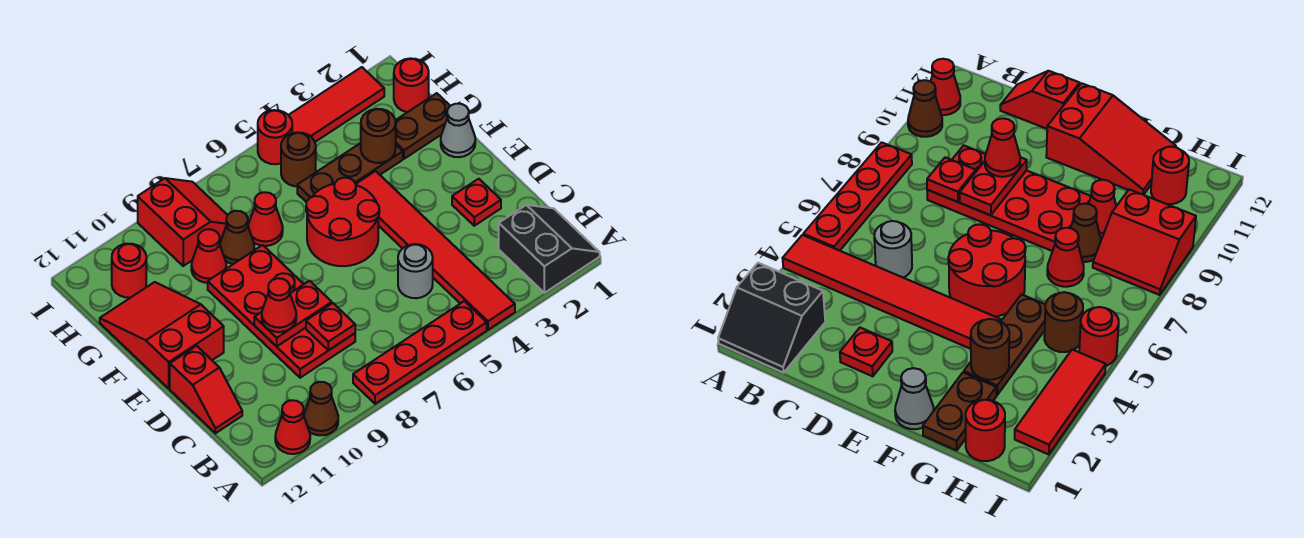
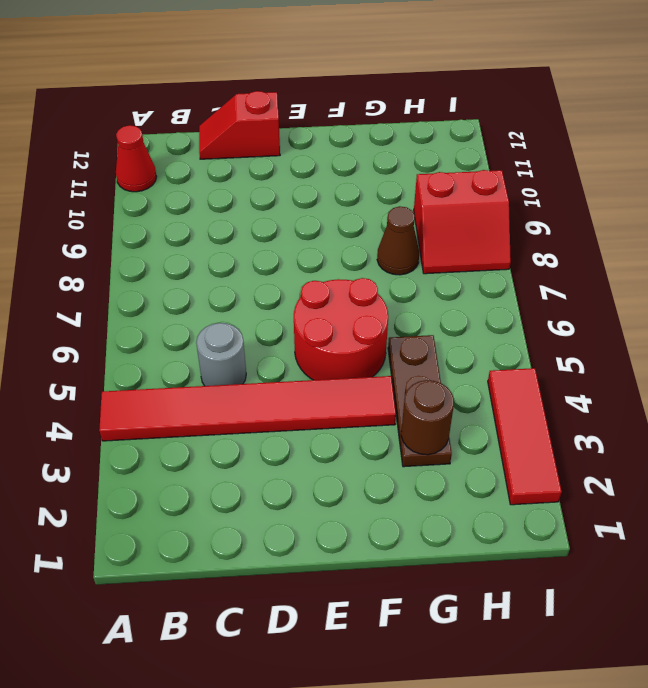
none -> black 2x2 slope [499,205,600,293]
none -> red 1x4 plate [353,301,487,404]
none -> brown 1x1 cone [304,382,338,435]

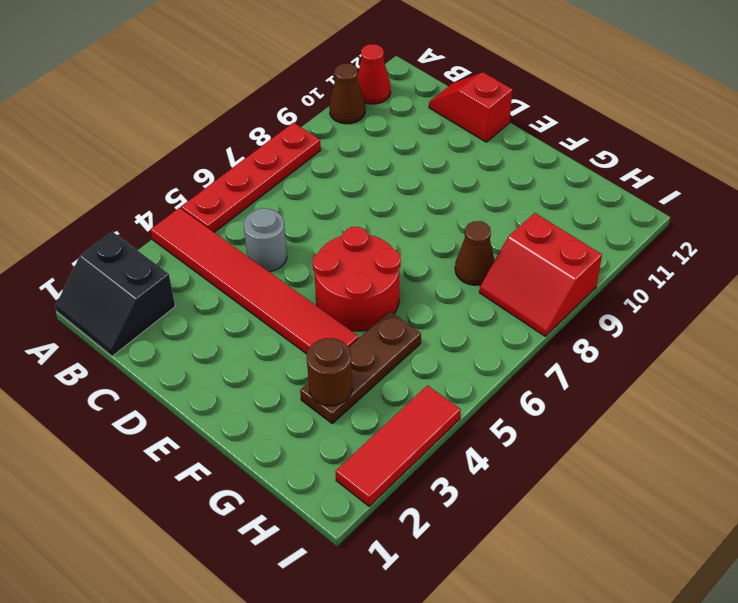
none -> red 2x4 plate [208,245,355,378]
none -> red 1x1 plate [452,179,501,226]
none -> red 2x3 slope [100,282,224,388]

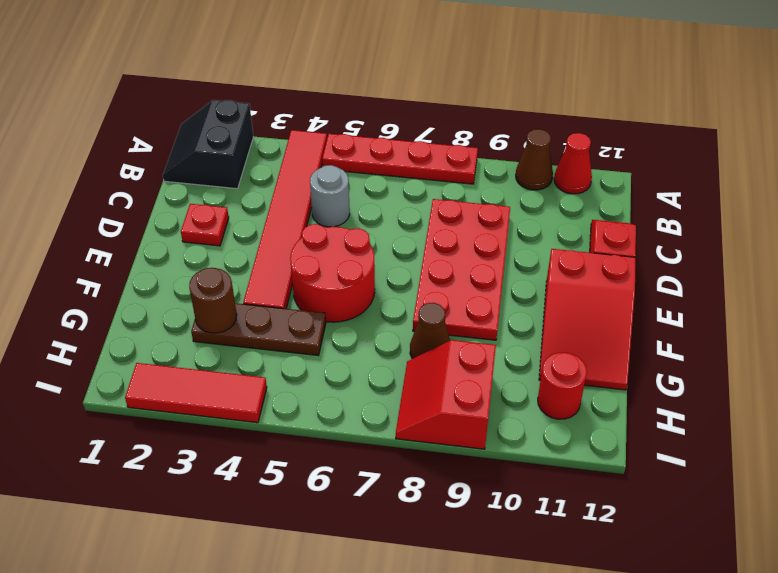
none -> grey 1x1 cone [441,104,475,157]
none -> brown 1x2 plate [395,93,450,159]
none -> red 1x1 cone [248,192,283,246]

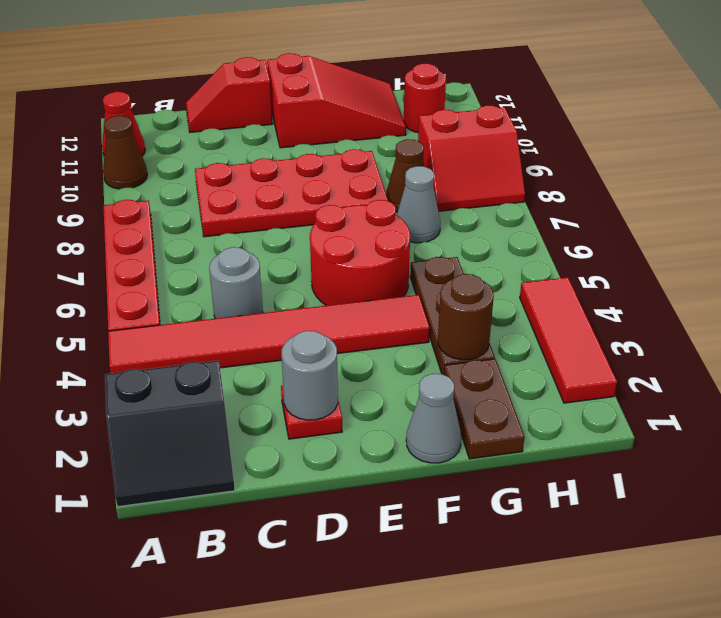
grey 1x1 round brick [281,331,338,420] -> none
grey 1x1 cone [397,166,440,243] -> red 1x1 cone [248,192,283,246]
none -> red 1x1 cone [191,229,226,283]
none -> red 1x1 round brick [394,58,429,112]
none -> brown 1x1 round brick [281,132,316,186]

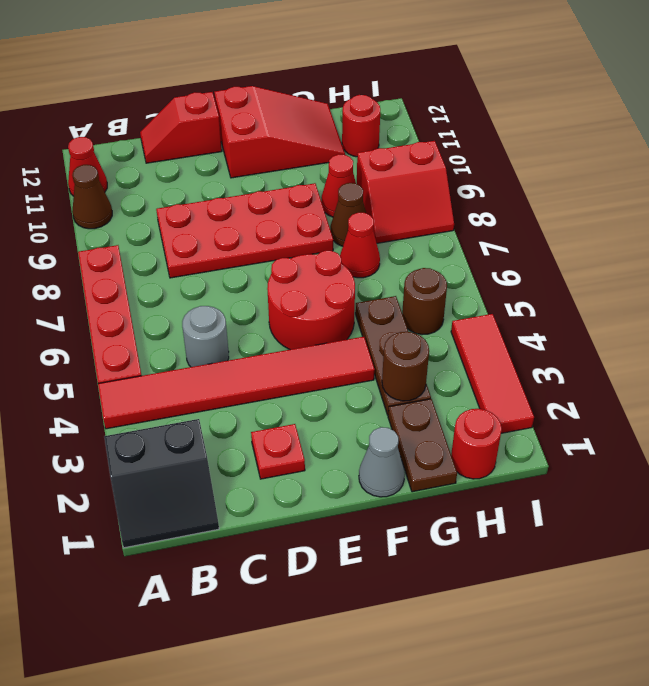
none -> red 1x1 round brick [258,110,292,164]
none -> red 1x1 plate [306,303,355,350]
none -> red 1x2 plate [254,281,332,346]

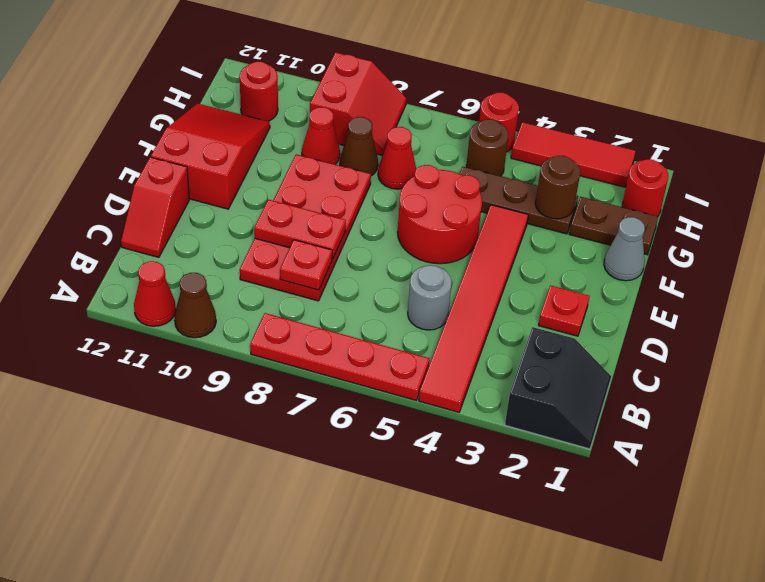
none -> red 1x1 cone [262,278,296,332]

